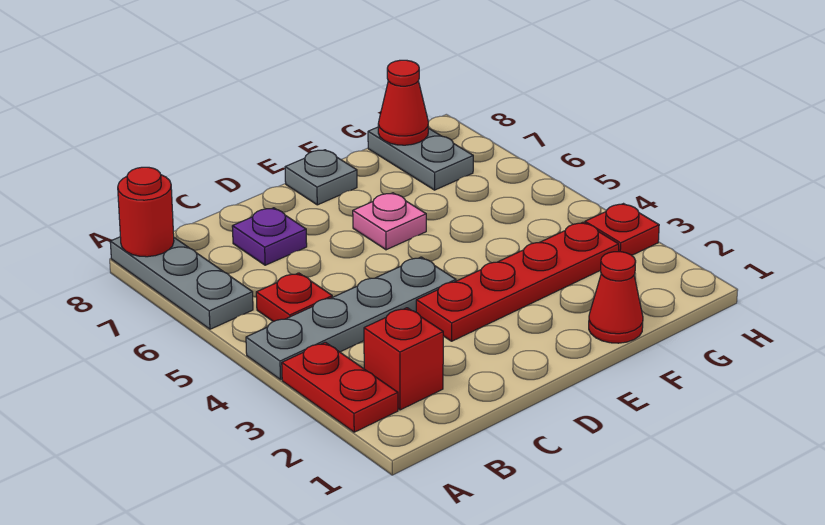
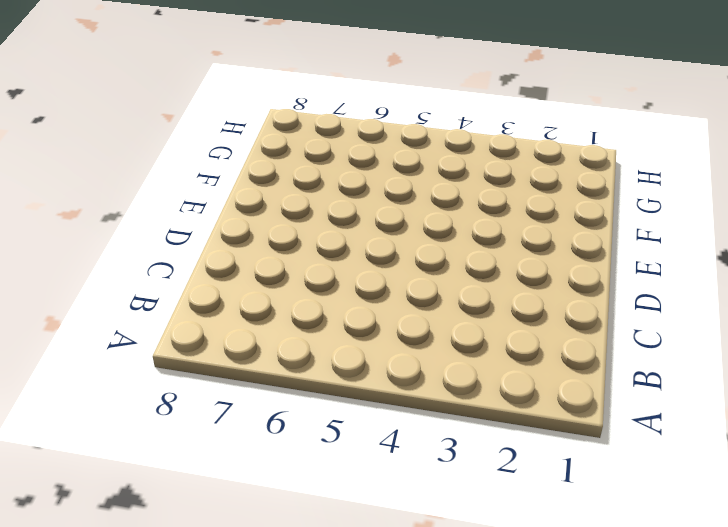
none -> red 1x2 plate [282,342,398,432]
none -> grey 1x4 plate [246,257,456,380]
none -> grey 1x3 plate [110,237,253,329]

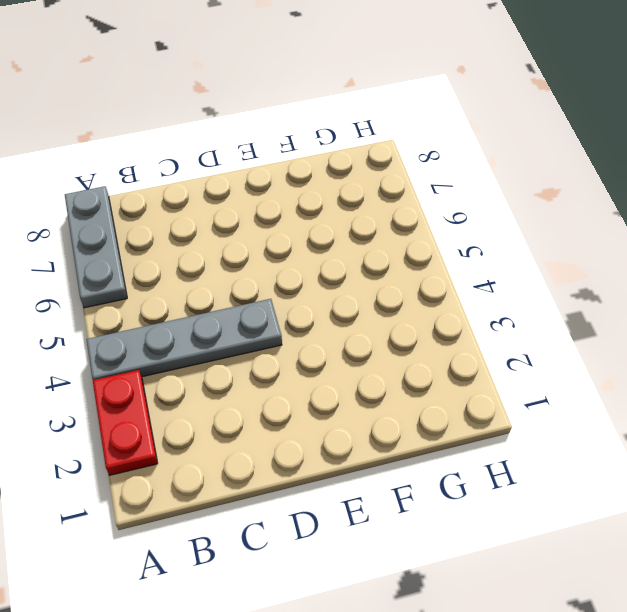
none -> red 1x1 brick [364,308,443,410]
none -> red 1x1 plate [256,273,332,322]
none -> purple 1x1 plate [232,208,307,265]

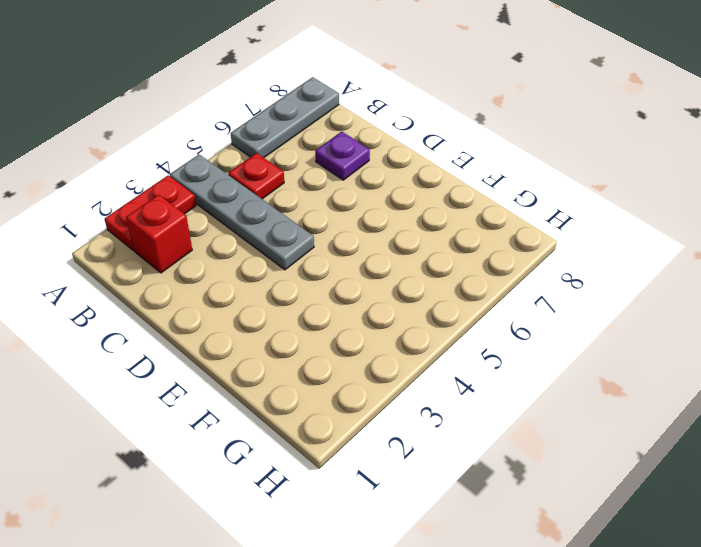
none -> red 1x4 plate [416,222,619,341]
none -> pink 1x1 plate [353,193,426,250]
none -> grey 1x1 plate [285,150,357,205]

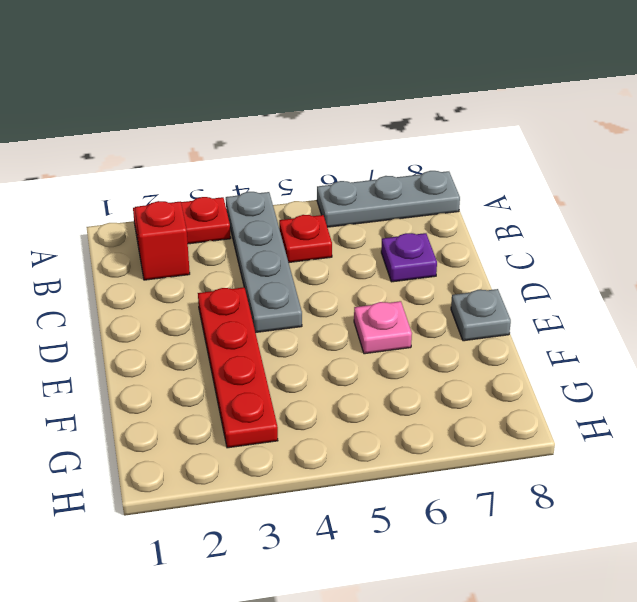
none -> red 1x1 cone [589,252,643,343]
none -> grey 1x2 plate [368,127,473,190]
none -> red 1x1 plate [585,204,659,255]

